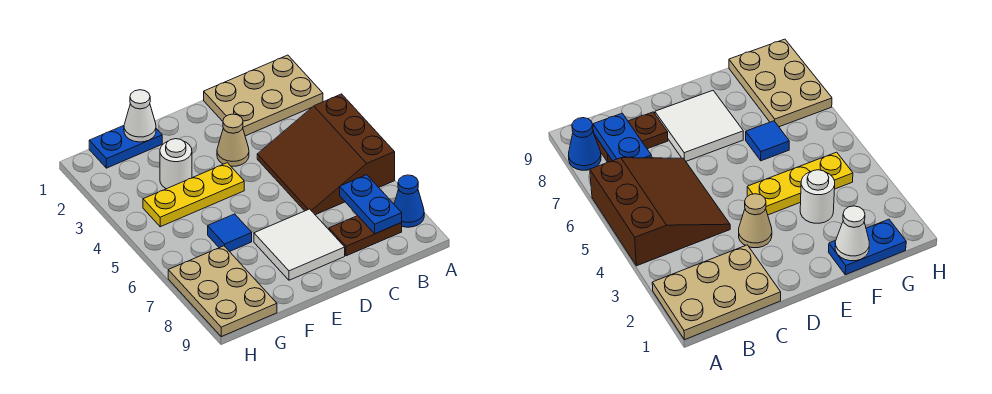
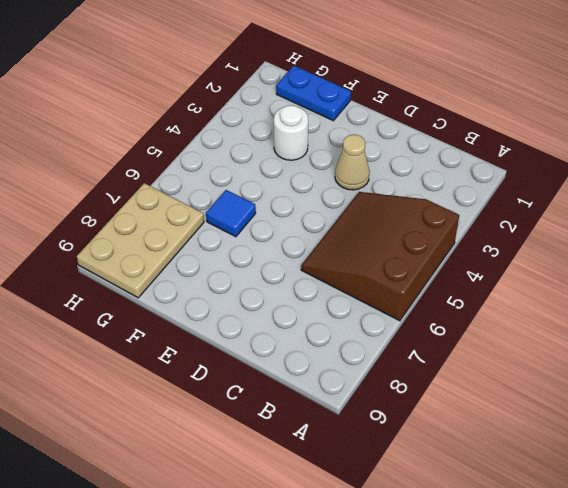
none -> tan 2x3 plate [204,55,323,136]
none -> blue 1x1 cone [394,175,424,227]
none -> brown 1x2 plate [329,216,402,256]

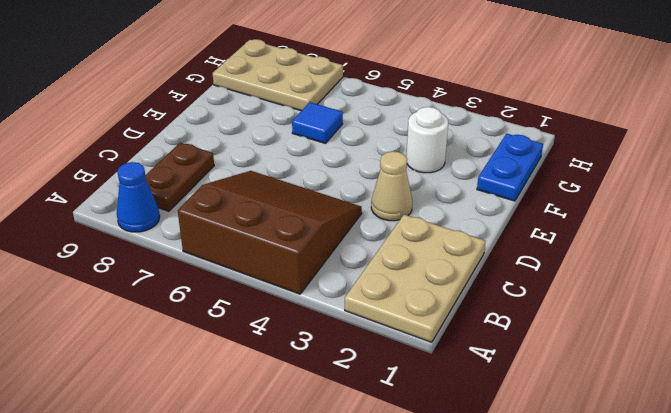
none -> white 2x2 tile [254,209,345,280]
none -> yellow 1x3 plate [143,163,244,227]
none -> blue 1x2 plate [340,175,402,234]

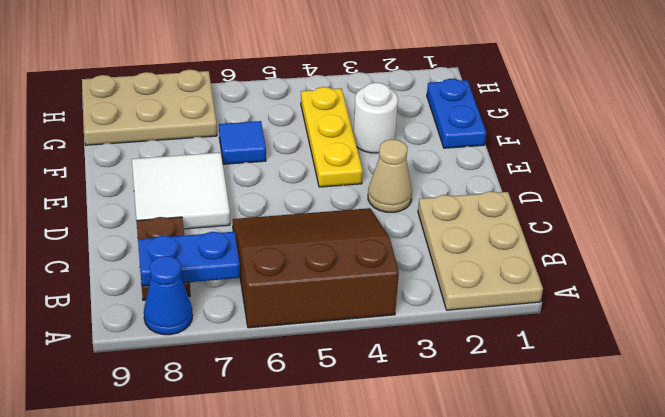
none -> white 1x1 cone [124,90,156,142]

